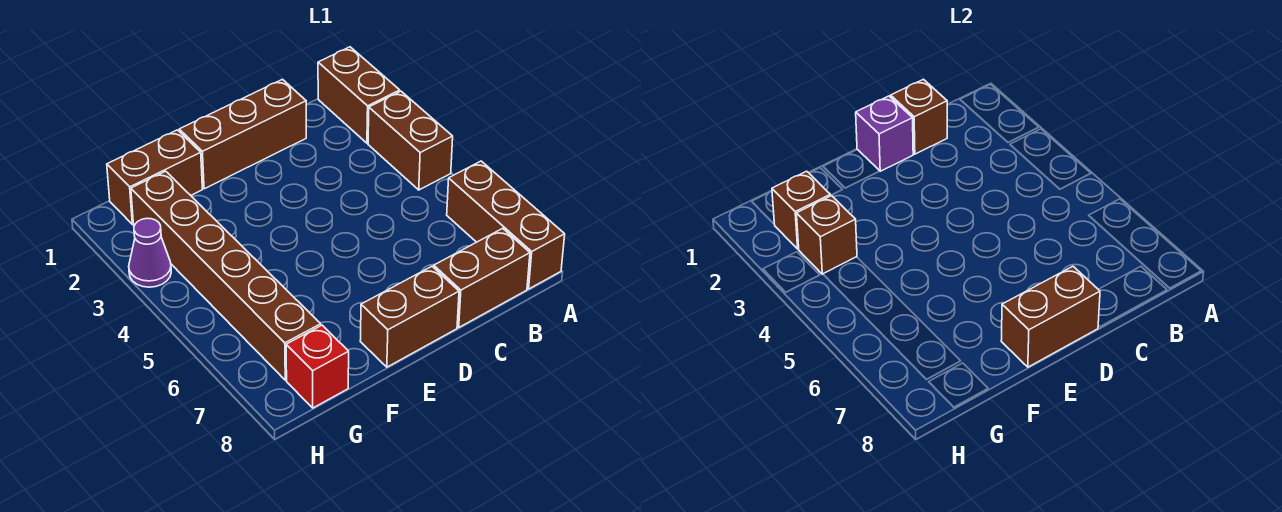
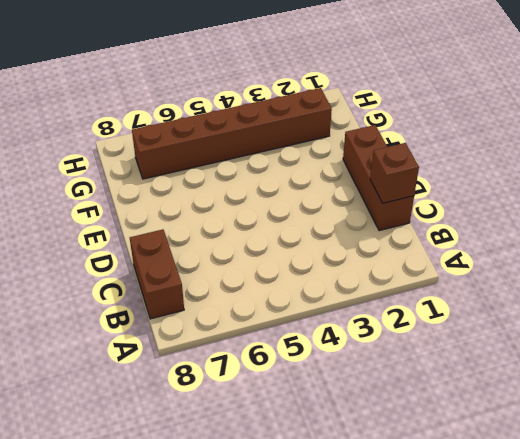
none -> brown 1x2 brick [318,47,400,143]
none -> brown 1x2 brick [368,91,453,190]
none -> brown 1x3 brick [447,161,565,289]

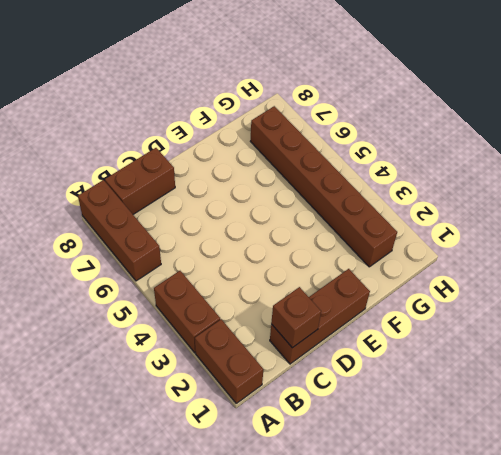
none -> brown 1x2 brick [360,266,459,367]
none -> brown 1x2 brick [107,130,202,224]
none -> red 1x1 brick [286,325,349,408]

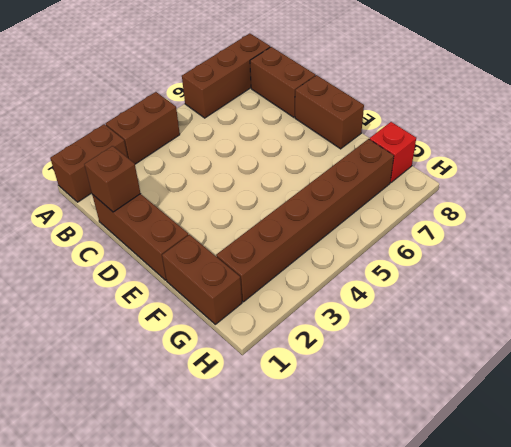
none -> purple 1x1 cone [129,218,171,287]
none -> purple 1x1 brick [856,96,913,171]
none -> brown 1x2 brick [1001,266,1100,367]

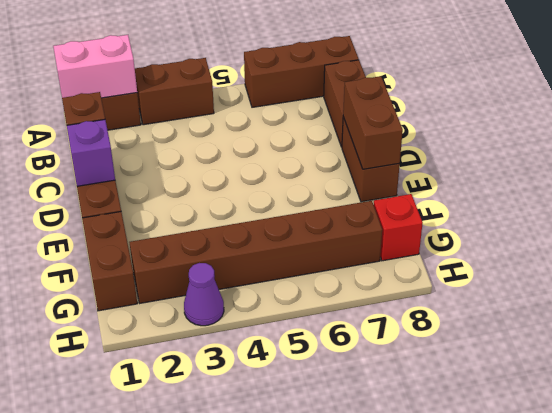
pink 1x2 brick [53,35,137,98] -> none
none -> brown 1x1 brick [772,171,831,249]
none -> brown 1x1 brick [796,196,857,274]

